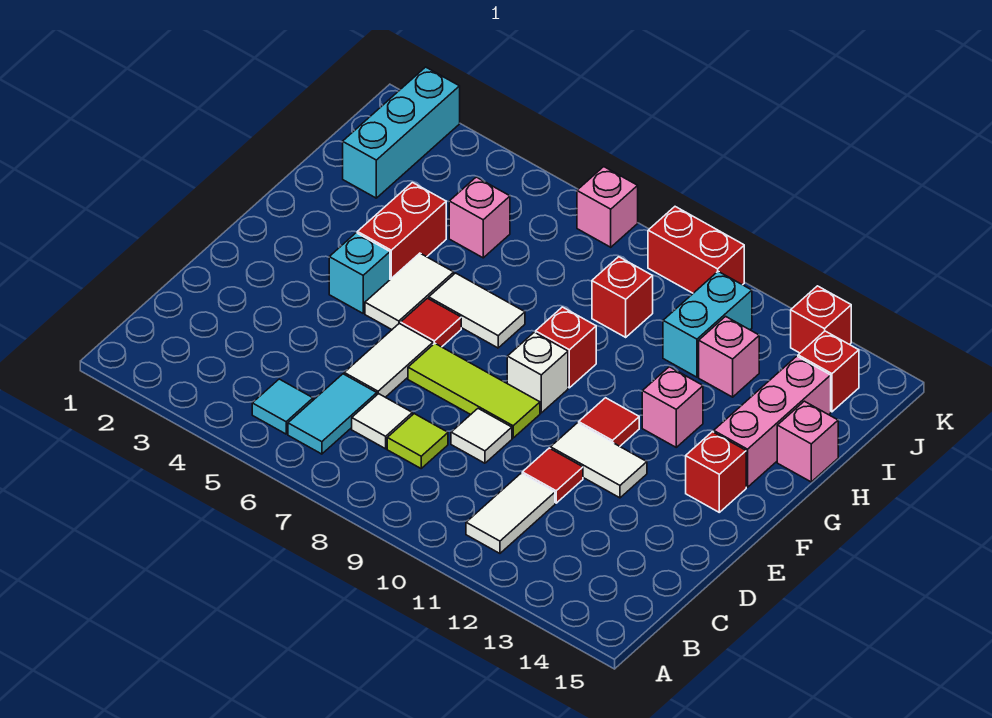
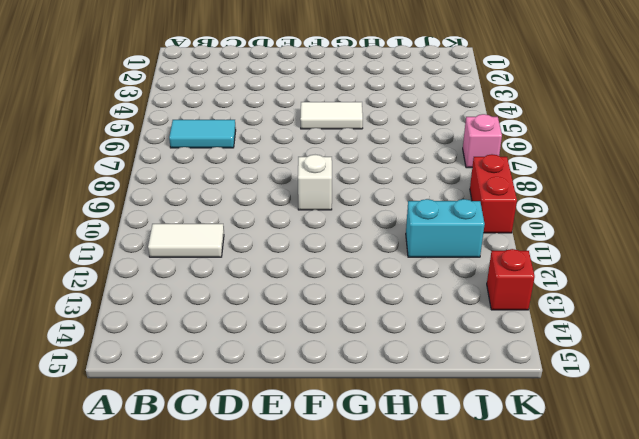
none -> cyan 1x1 tile [252,379,313,434]
none -> white 1x1 tile [352,394,412,449]
none -> lime 1x1 tile [387,414,448,468]
none -> white 1x2 tile [344,323,433,397]

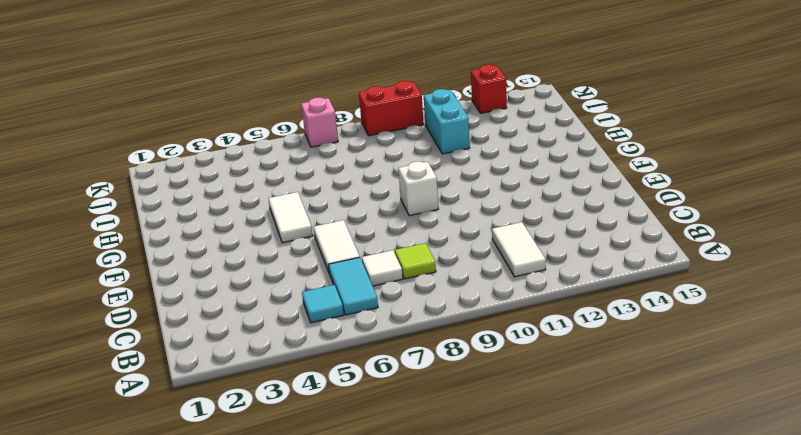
none -> white 1x1 tile [451,409,512,463]
none -> red 1x1 tile [522,448,583,503]
none -> lime 1x3 tile [408,343,540,438]
none -> white 1x2 tile [551,423,647,498]

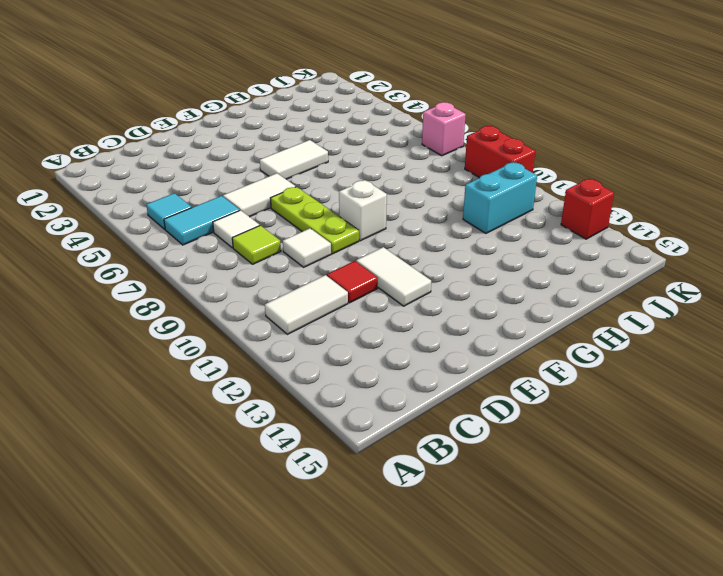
lime 1x3 plate [271,187,359,254] -> lime 1x3 tile [408,343,540,438]
none -> cyan 1x1 brick [329,233,390,313]
none -> red 1x1 tile [401,298,461,347]
none -> red 1x1 tile [579,398,639,446]
none -> red 1x1 brick [686,432,746,512]

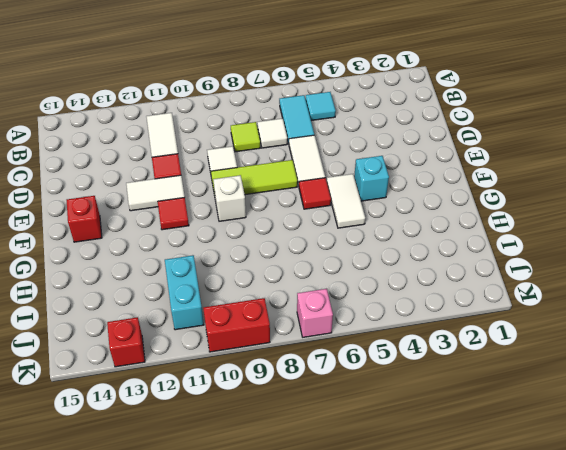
none -> red 1x2 brick [357,183,446,279]
none -> white 1x2 tile [429,273,525,348]
none -> red 1x1 brick [536,307,596,388]
none -> pink 1x1 brick [642,367,703,447]

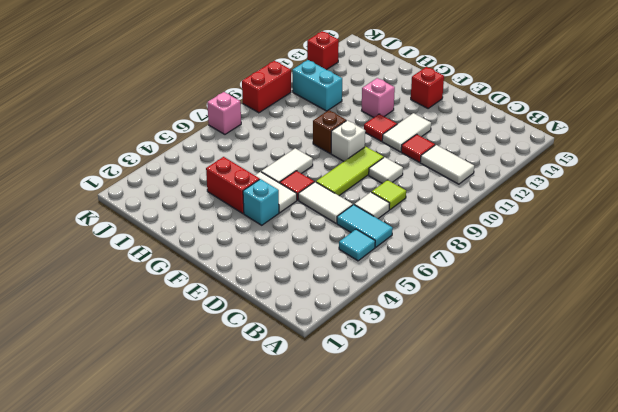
brown 1x1 brick [313,110,346,153] -> red 1x1 brick [536,307,596,388]
none -> pink 1x3 brick [714,356,831,487]
none -> pink 1x1 brick [777,401,838,482]
none -> cyan 1x3 brick [343,67,460,198]
none -> pink 1x1 brick [449,177,510,258]

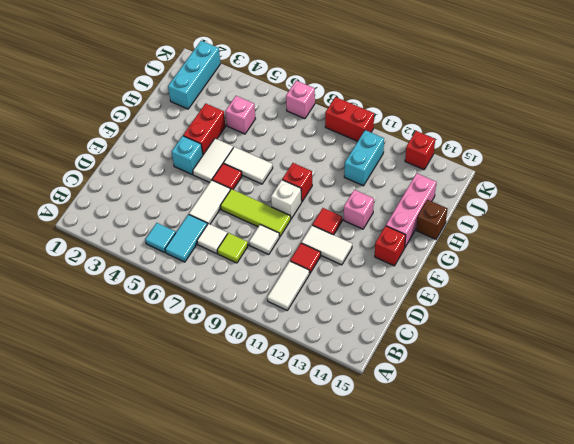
brown 1x1 brick [416,200,448,239] -> pink 1x1 brick [777,401,838,482]
none -> red 1x1 brick [592,257,653,337]
none -> pink 1x1 brick [699,316,759,397]
none -> red 1x1 brick [798,331,859,412]

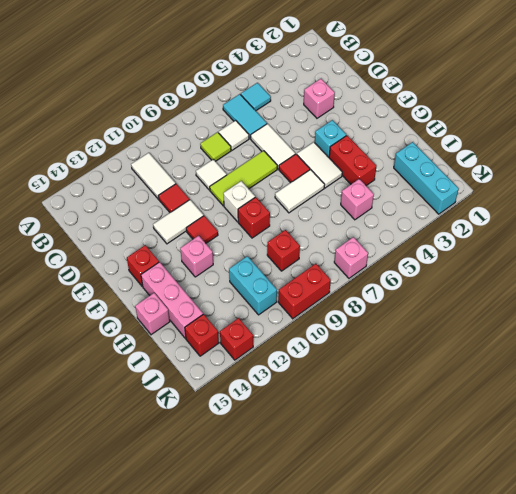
pink 1x1 brick [304,79,335,118] -> pink 1x1 brick moved to [699,316,759,397]

